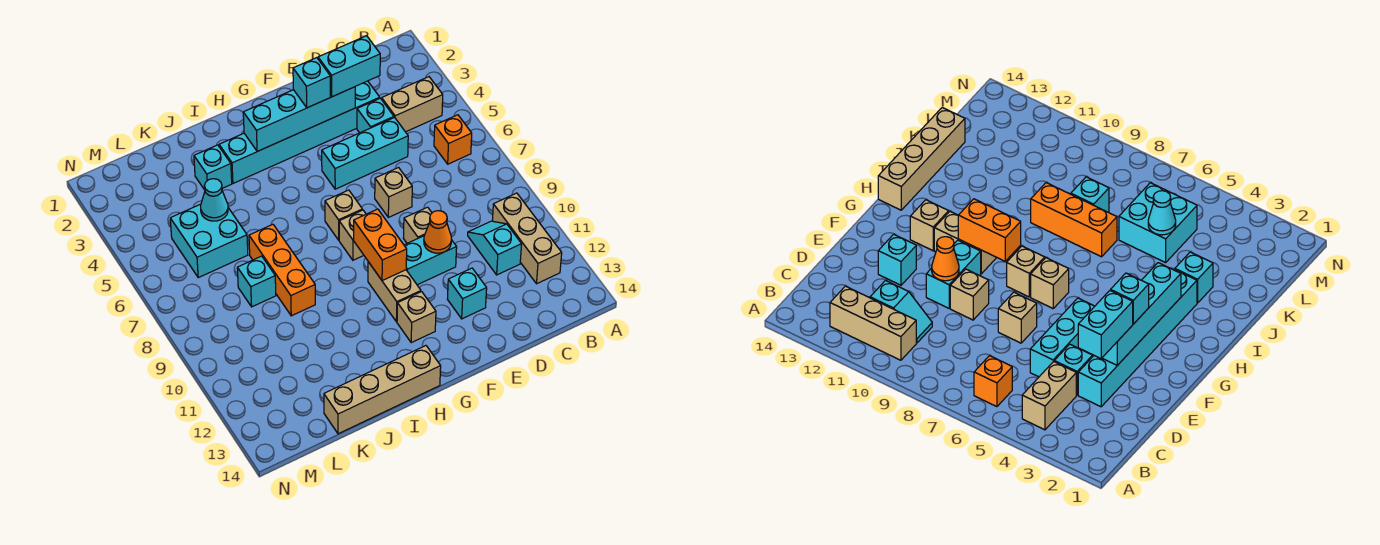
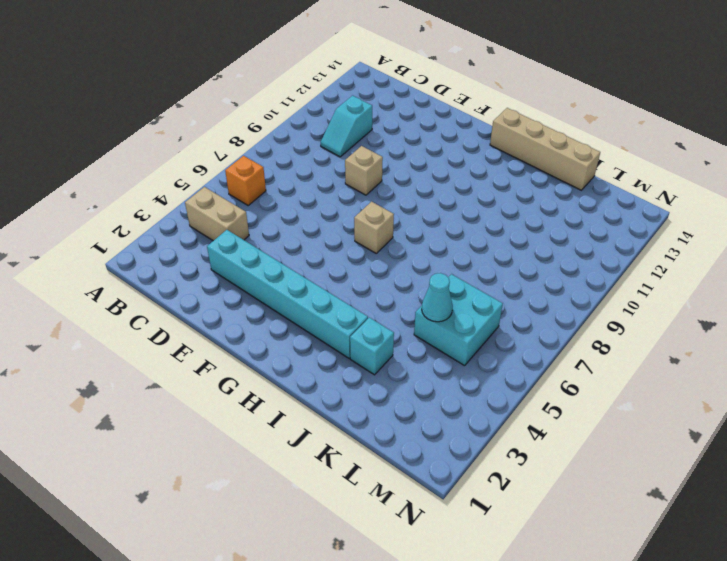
none -> tan 1x3 brick [492,193,562,284]
none -> cyan 1x1 brick [357,98,394,133]
none -> cyan 1x3 brick [322,118,408,189]

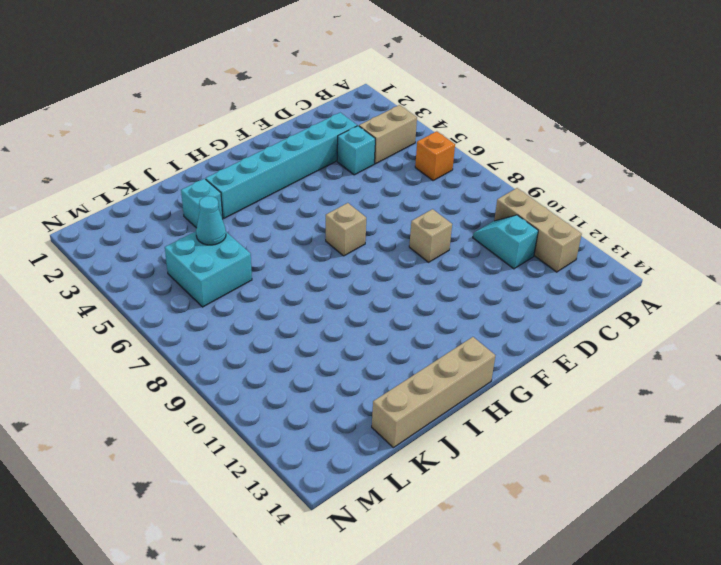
none -> cyan 1x3 brick [322,118,408,189]
none -> tan 1x1 brick [375,168,412,217]
none -> cyan 1x2 brick [404,236,457,285]

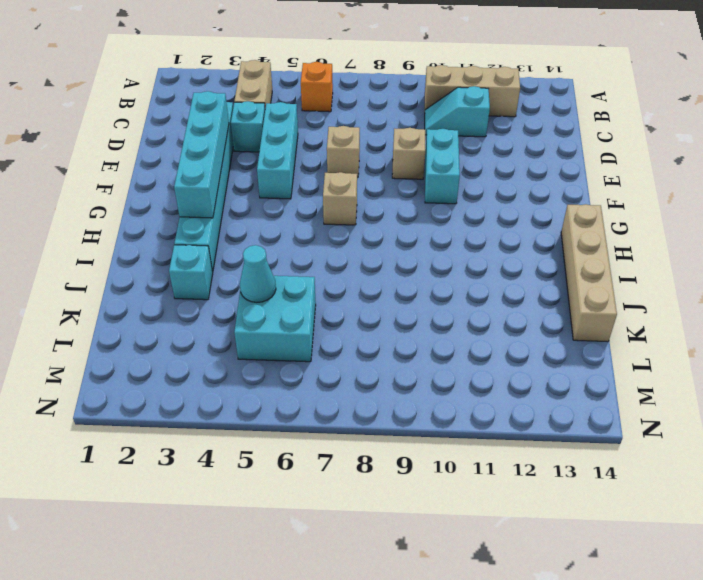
none -> cyan 1x1 brick [448,268,487,319]
none -> tan 1x1 brick [339,210,366,260]
none -> tan 1x2 brick [368,262,421,322]

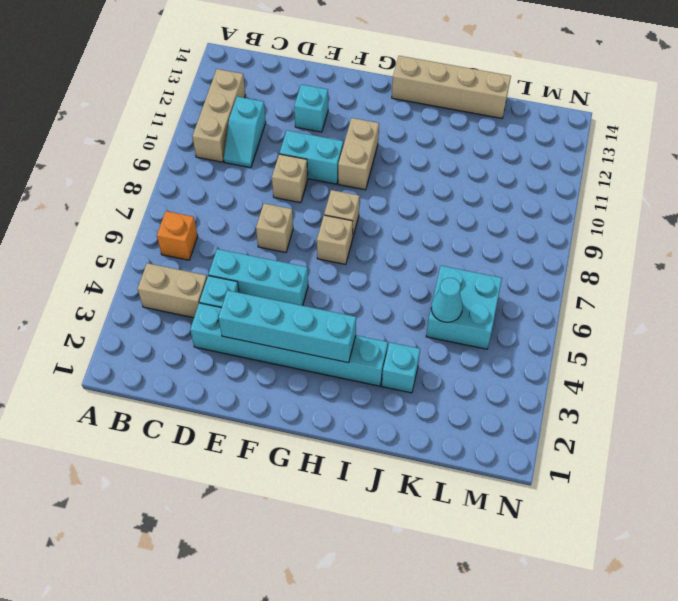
none -> tan 1x1 brick [397,292,436,343]
none -> orange 1x3 brick [249,224,315,316]
none -> cyan 1x1 brick [237,256,276,307]

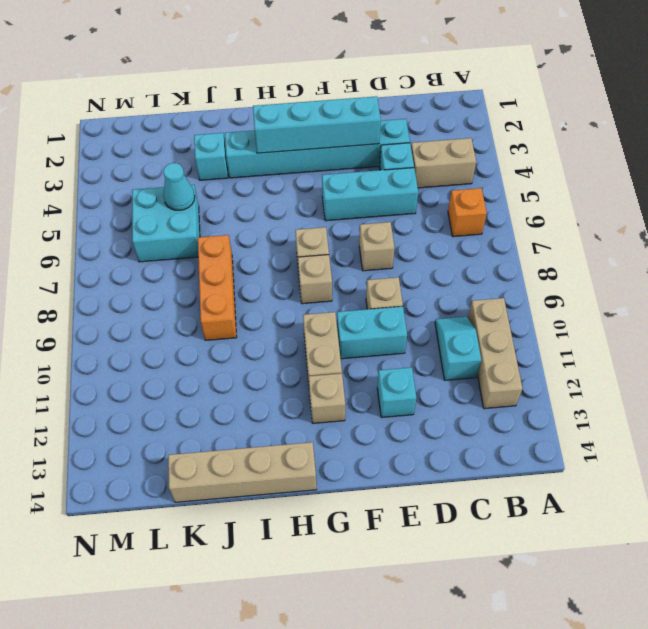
none -> cyan 1x1 brick [237,256,276,307]
none -> orange 1x1 cone [424,211,452,253]
none -> orange 1x2 brick [354,209,407,281]

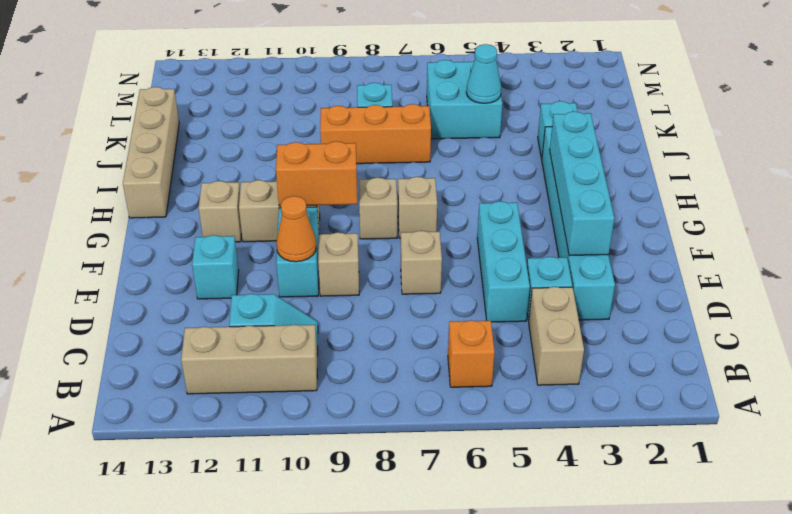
none -> cyan 1x2 brick [318,36,380,97]
none -> cyan 1x1 brick [293,58,330,108]

